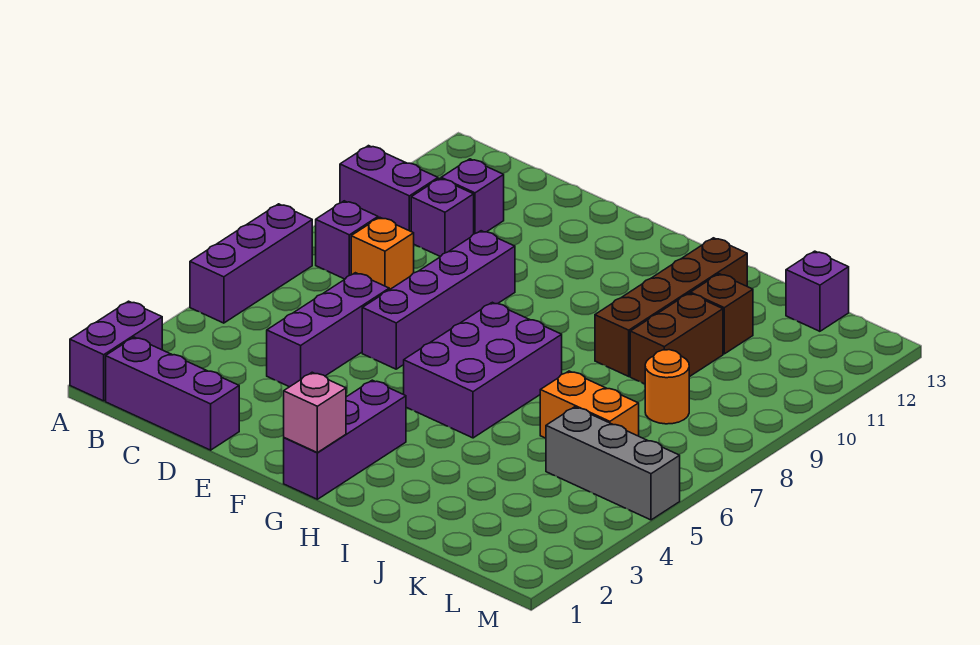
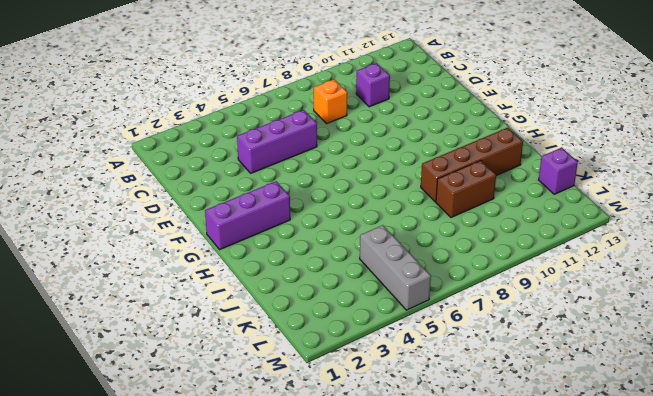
none -> purple 1x2 brick [70,301,162,401]
none -> purple 1x3 brick [190,204,312,323]
none -> purple 1x2 brick [340,146,438,231]

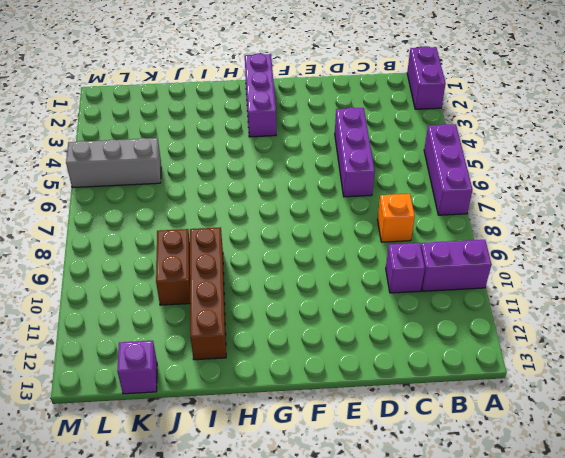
none -> purple 1x3 brick [106,337,239,450]
none -> purple 1x1 brick [316,201,378,279]
none -> purple 1x1 brick [441,159,504,234]

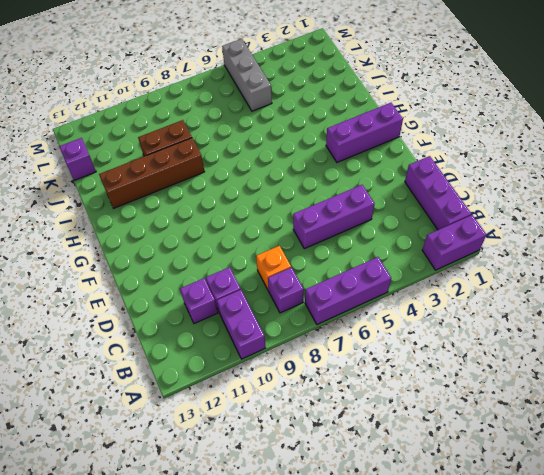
none -> purple 1x4 brick [362,231,515,369]
none -> purple 2x3 brick [404,302,562,438]
none -> orange 1x2 brick [540,371,639,438]

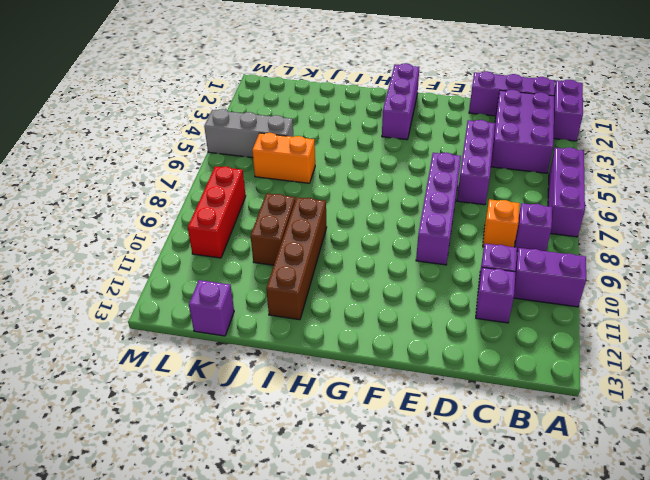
purple 2x3 brick [491,90,554,173] -> purple 2x3 brick moved to [404,302,562,438]
red 1x3 brick [188,166,246,258] -> none
none -> brown 1x1 brick [690,274,753,354]
none -> orange 1x1 round brick [645,350,689,424]
none -> pink 1x1 brick [284,372,346,453]

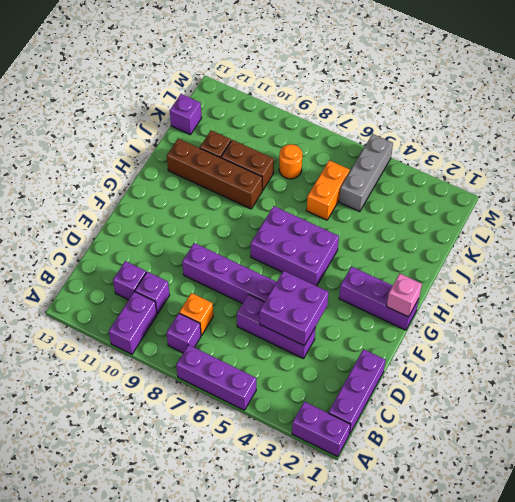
purple 2x2 brick [260,271,329,346] -> none

